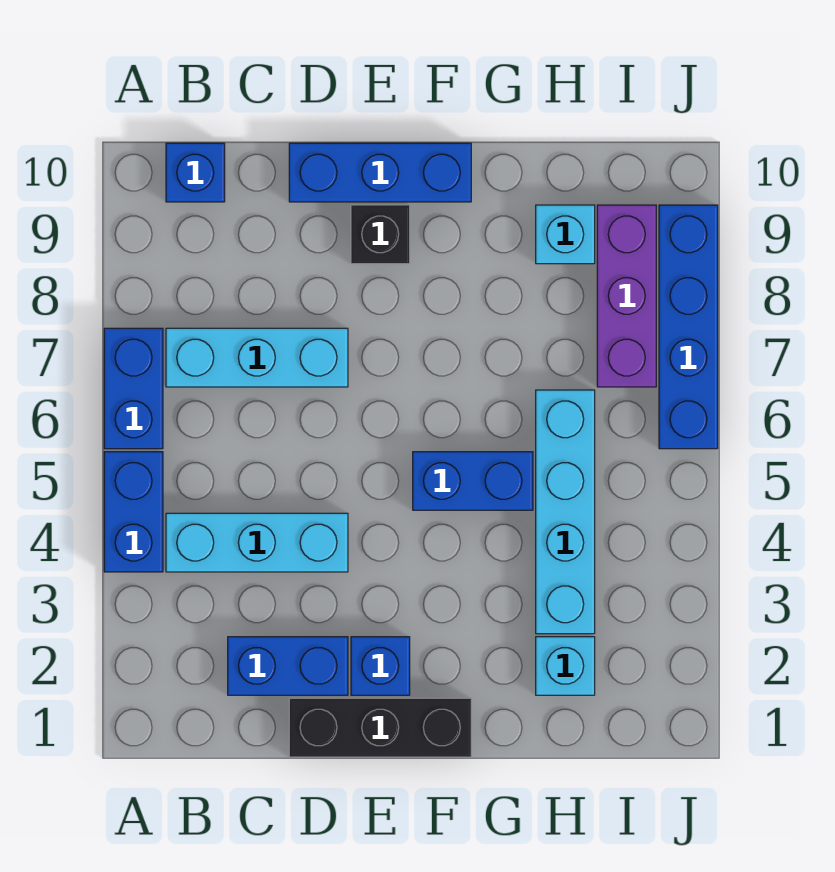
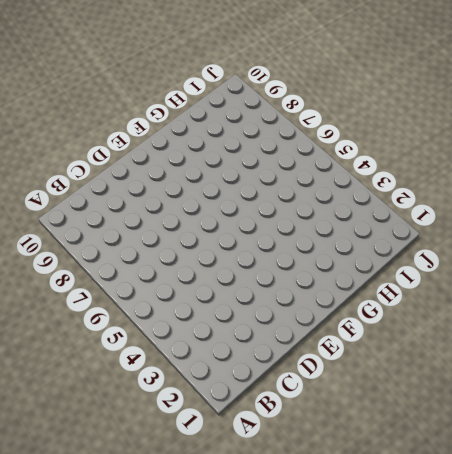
none -> blue 1x2 brick [104,452,163,572]
none -> blue 1x2 brick [104,328,163,449]
none -> cyan 1x3 brick [166,513,348,572]

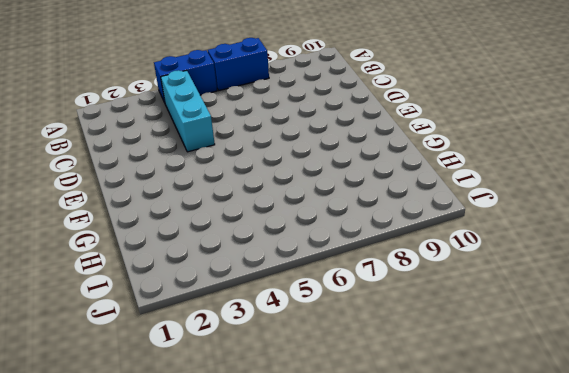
none -> cyan 1x3 brick [166,328,348,387]
none -> blue 1x1 brick [166,143,225,202]
none -> blue 1x2 brick [228,637,348,695]

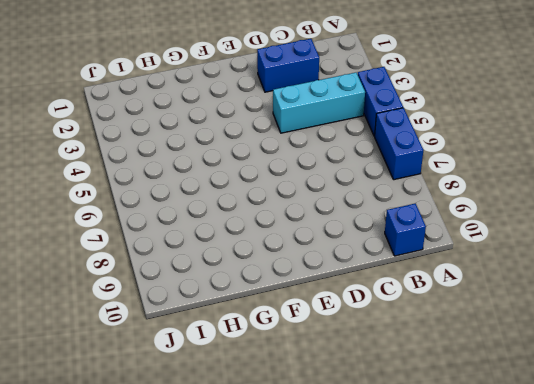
none -> cyan 1x3 brick [166,328,348,387]
none -> black 1x3 brick [289,698,471,757]
none -> blue 1x3 brick [289,143,471,202]

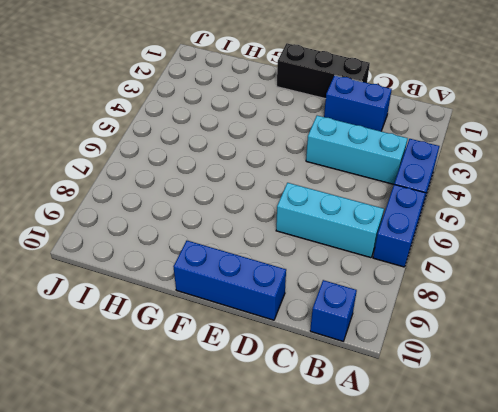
none -> blue 1x1 brick [351,637,410,695]
none -> black 1x1 brick [351,205,410,264]
none -> blue 1x2 brick [413,452,533,510]

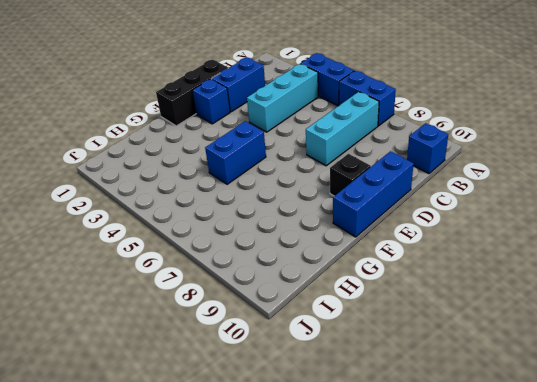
none -> cyan 1x1 brick [536,637,595,695]
none -> cyan 1x4 brick [536,390,595,634]
none -> cyan 1x1 brick [536,205,595,264]

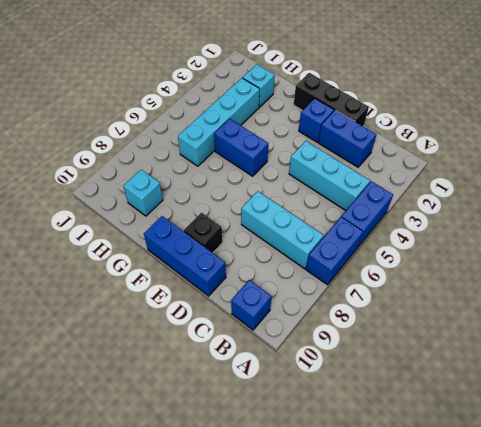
none -> purple 1x3 brick [597,205,656,387]
none -> blue 1x4 brick [659,205,718,449]

